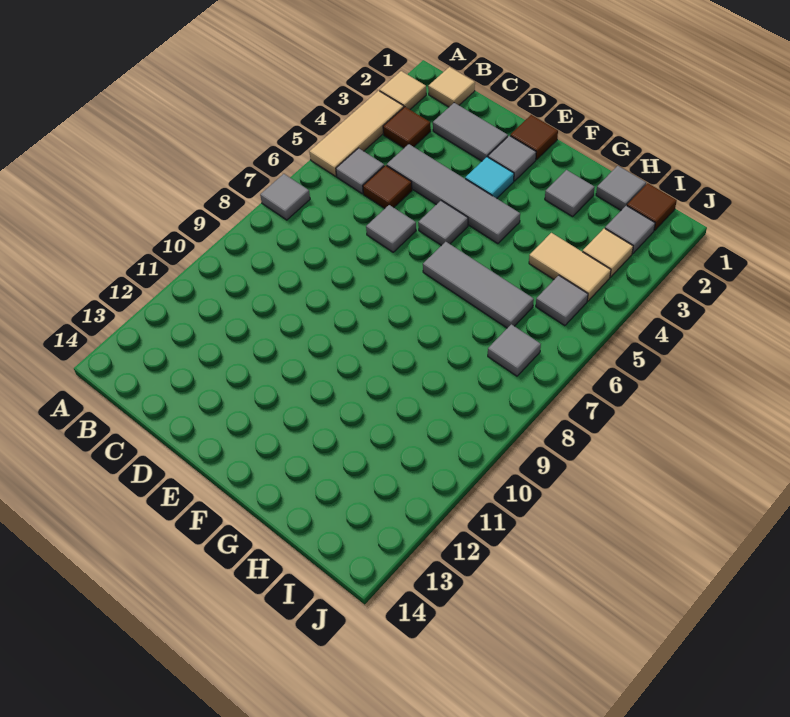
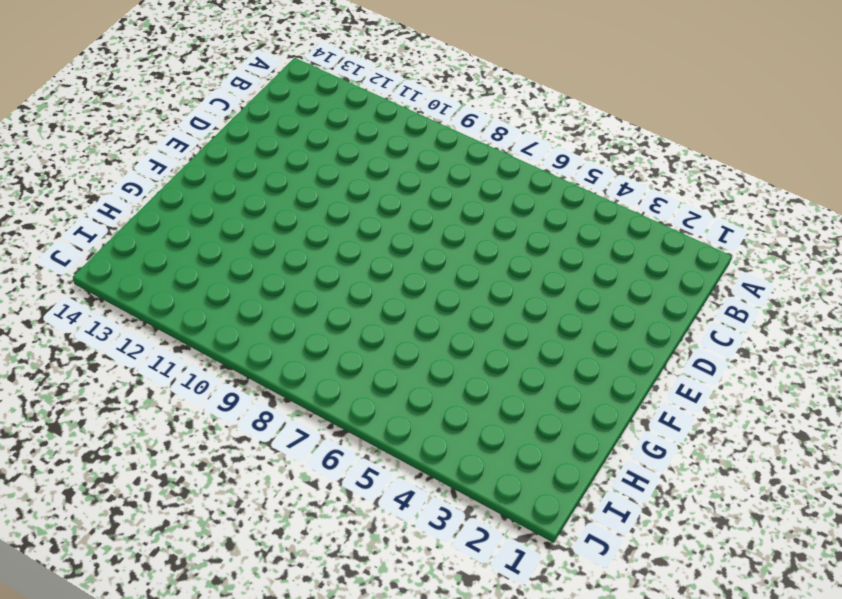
none -> tan 1x1 tile [380,71,426,109]
none -> tan 1x3 tile [309,91,404,176]
none -> grey 1x1 tile [260,174,310,220]

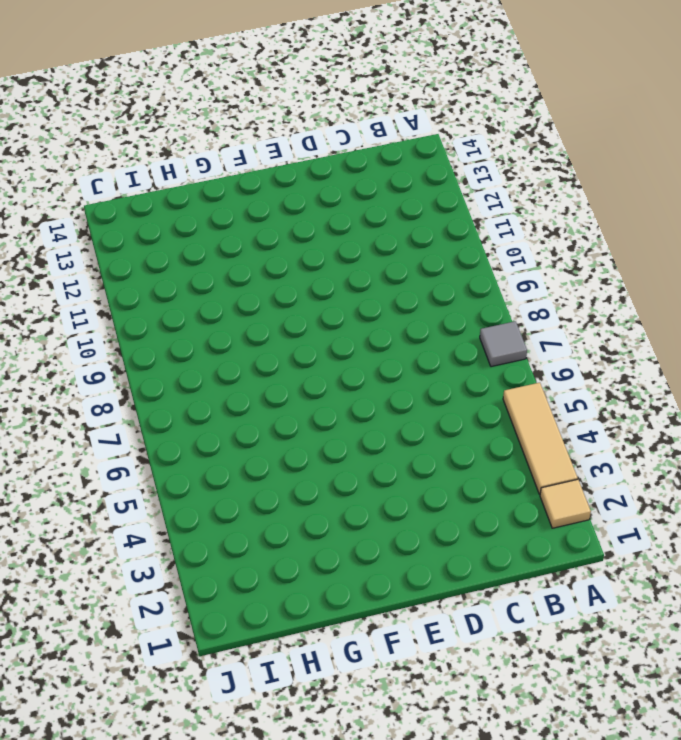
none -> tan 1x1 tile [428,67,475,107]
none -> brown 1x1 tile [383,107,431,148]
none -> grey 1x1 tile [336,148,384,194]

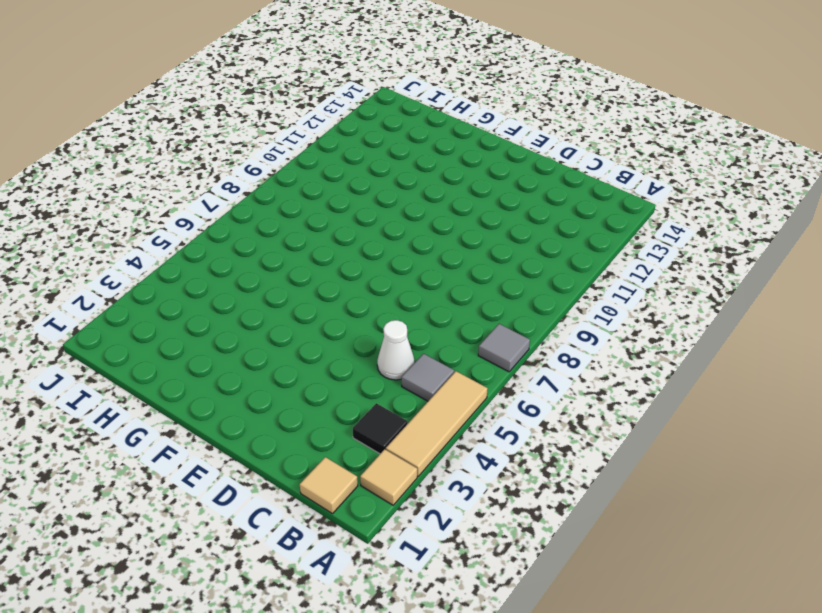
black 1x1 tile [353,403,408,454] -> brown 1x1 tile [383,107,431,148]
white 1x1 cone [377,320,414,380] -> brown 1x1 tile [363,165,412,208]
none -> grey 1x2 tile [433,103,508,161]
none -> grey 1x4 tile [387,144,520,244]
none -> grey 1x1 tile [366,205,416,252]

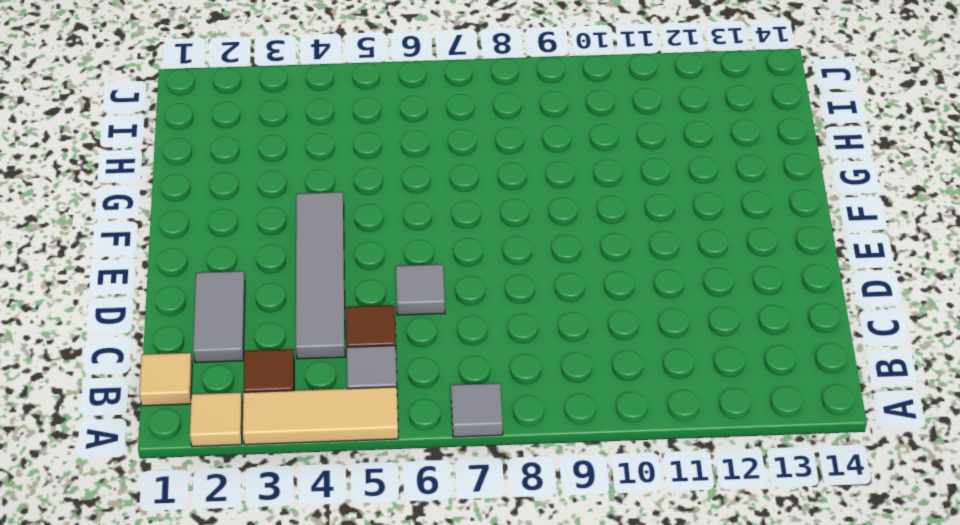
none -> brown 1x1 tile [510,115,558,160]
none -> grey 1x1 tile [488,136,536,181]
none -> cyan 1x1 tile [465,157,514,198]

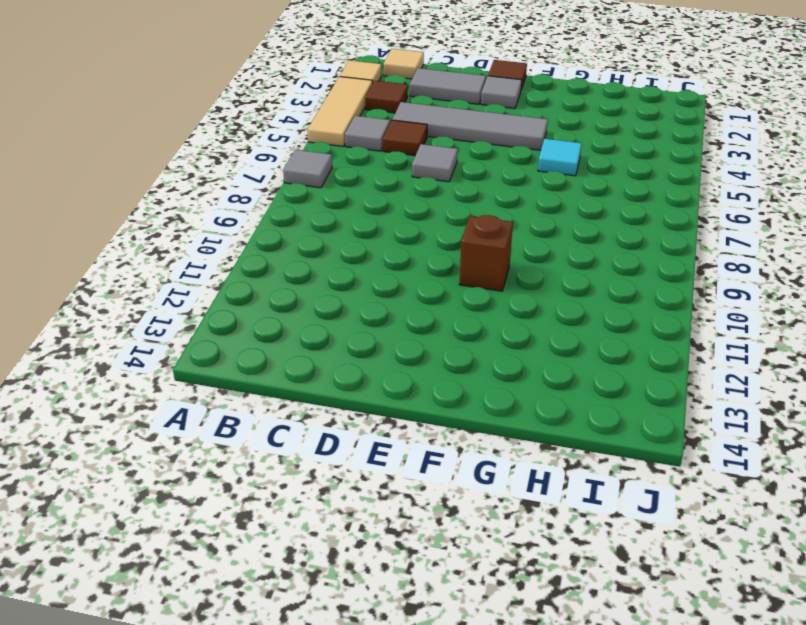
brown 1x1 brick [459,215,513,291] -> none
cyan 1x1 tile [538,139,582,176] -> cyan 1x1 tile moved to [465,157,514,198]
none -> grey 1x1 tile [418,201,468,246]
none -> grey 1x3 tile [423,242,534,328]
none -> grey 1x1 tile [545,170,595,217]

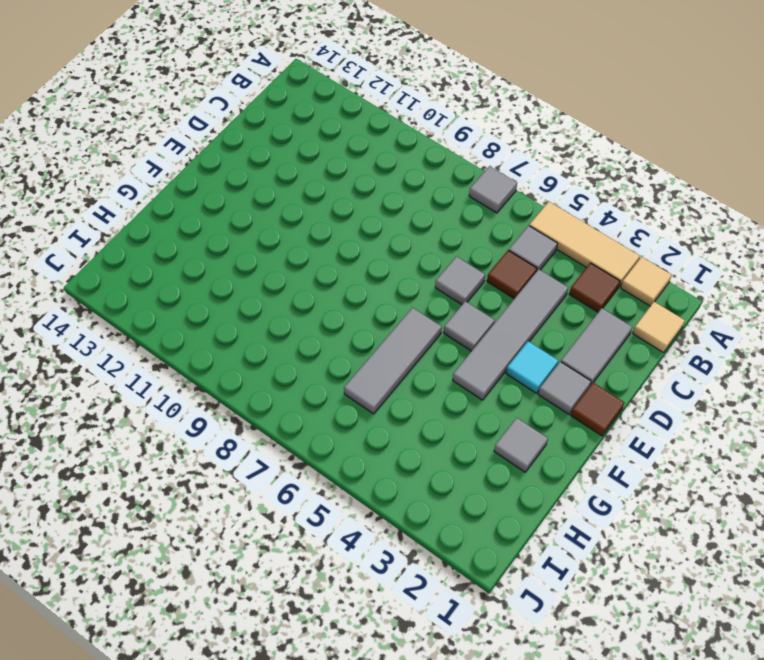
none -> grey 1x1 tile [596,166,646,210]
none -> tan 1x2 tile [529,233,611,301]
none -> brown 1x1 tile [627,183,677,230]

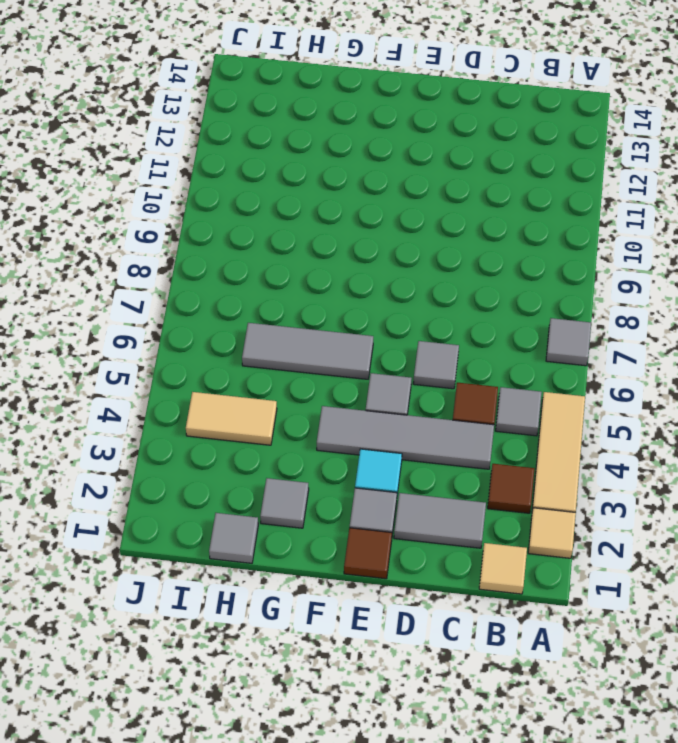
none -> brown 1x1 tile [627,183,677,230]
none -> grey 1x1 tile [605,206,655,254]
none -> tan 1x1 tile [583,228,633,277]

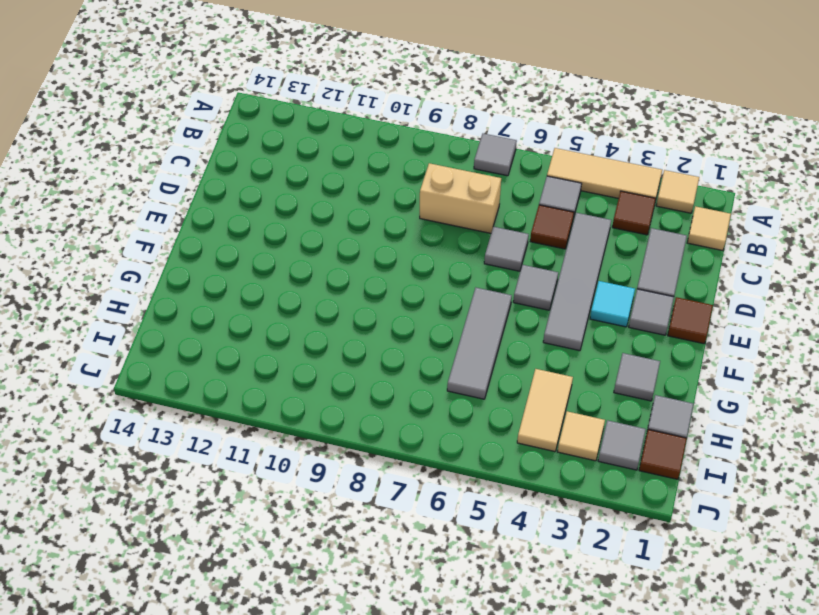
tan 1x2 brick [420,163,501,233] -> none
none -> grey 1x1 tile [536,275,588,326]
none -> grey 1x1 tile [488,324,541,376]

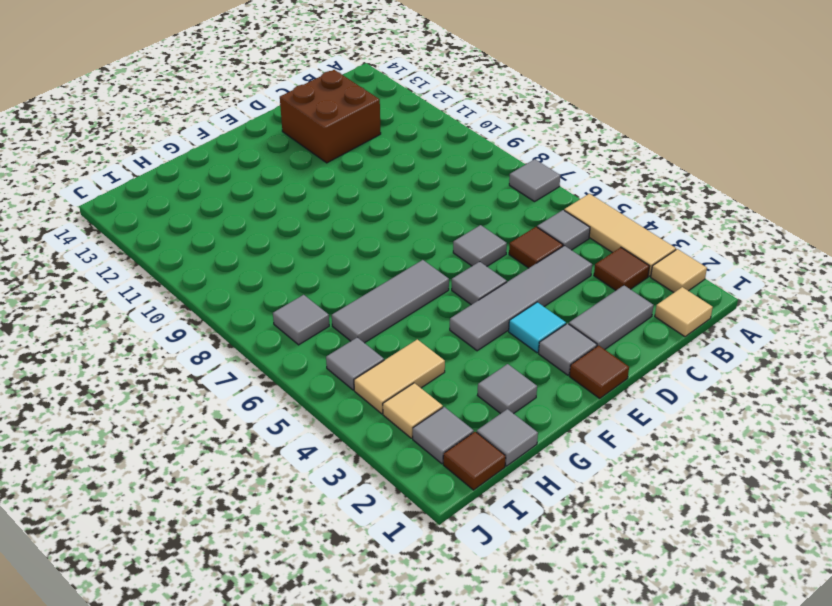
brown 2x2 brick [280,70,381,163] -> none

